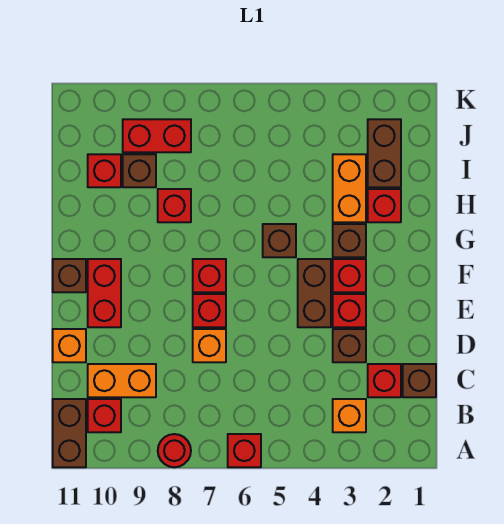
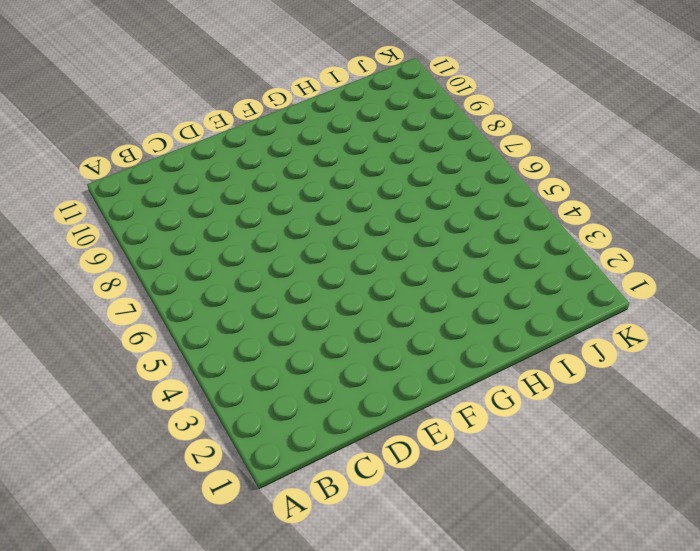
none -> red 1x1 brick [228,434,261,467]
none -> red 1x1 round brick [158,434,191,467]
none -> brown 1x2 brick [53,399,86,467]

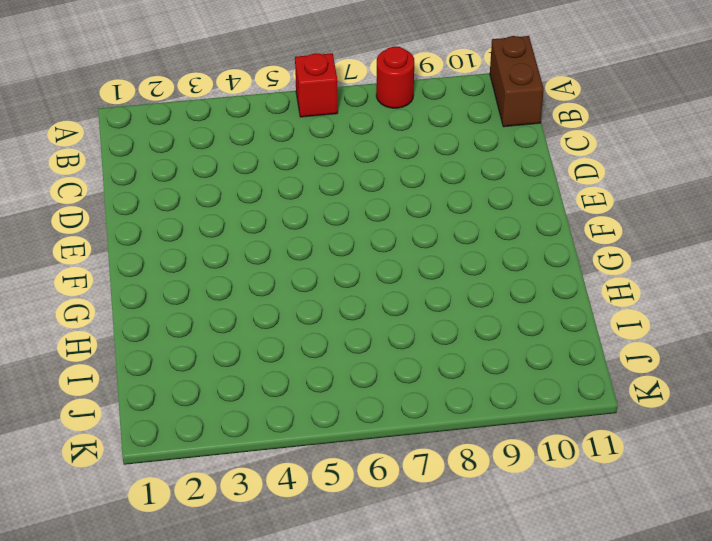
none -> orange 1x1 brick [333,399,366,432]
none -> red 1x1 brick [88,399,121,432]
none -> brown 1x1 brick [403,364,436,397]

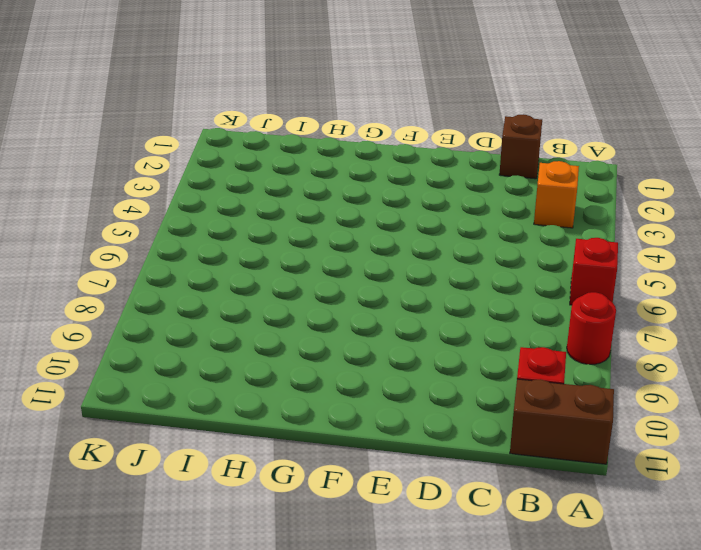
none -> red 1x1 brick [368,364,401,397]
none -> orange 1x2 brick [88,364,156,397]
none -> brown 1x1 brick [333,329,366,362]

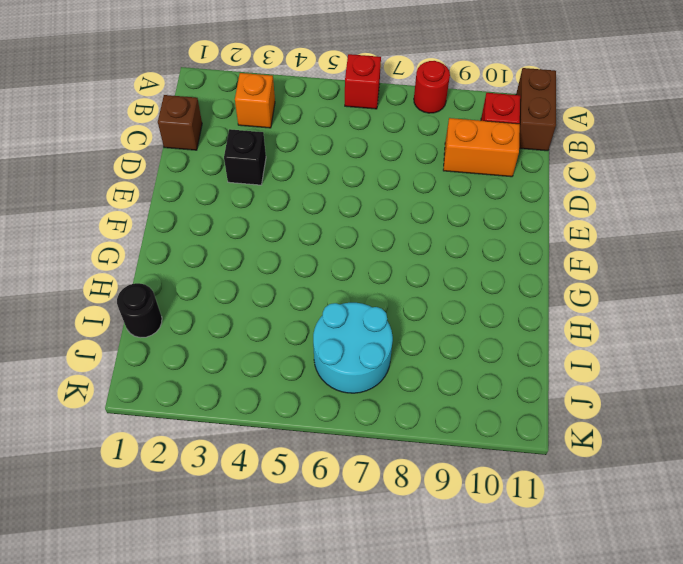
black 1x1 brick [224,129,266,185] -> brown 1x1 brick [333,329,366,362]
black 1x1 round brick [117,283,162,338] -> none
cyan 2x2 round brick [313,303,393,393] -> none
none -> red 1x1 brick [368,364,401,397]
none -> orange 1x1 brick [193,329,226,362]
none -> orange 1x1 brick [53,329,86,362]

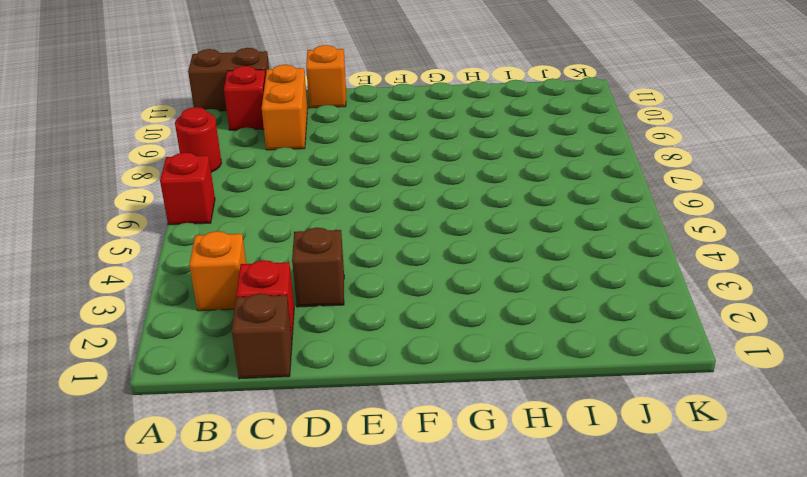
none -> orange 1x1 brick [193,329,226,362]
none -> red 1x1 brick [333,294,366,327]
none -> brown 1x2 brick [298,259,331,327]

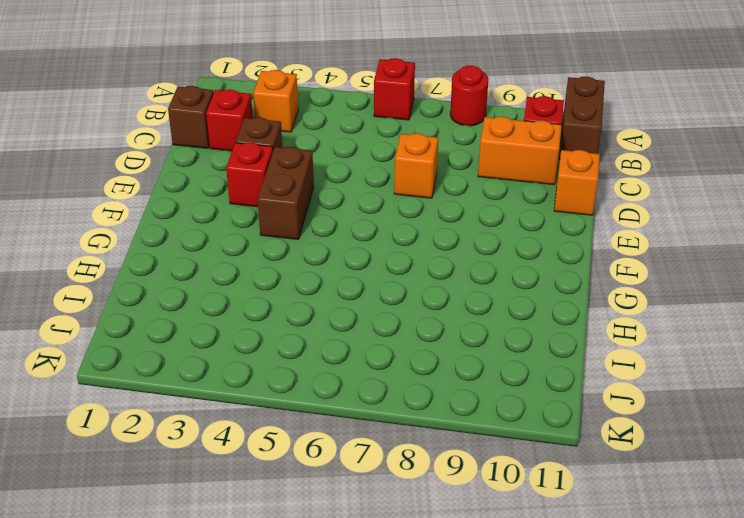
none -> red 1x1 brick [193,294,226,327]
none -> red 1x2 brick [88,259,121,327]
none -> red 1x1 brick [333,259,366,292]

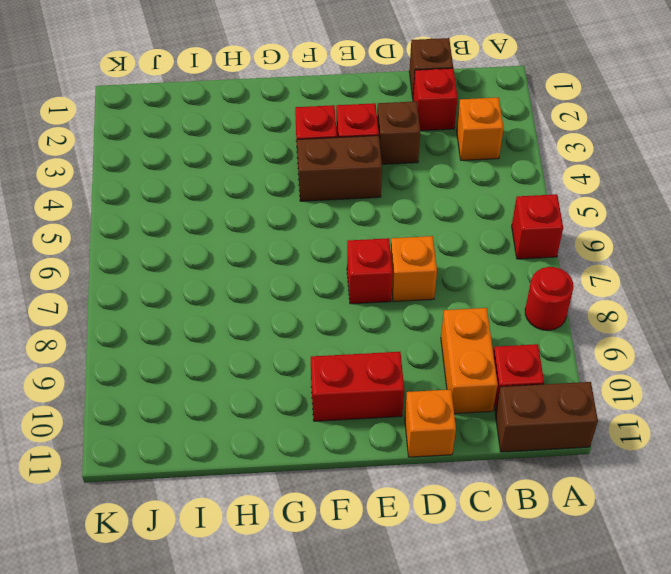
none -> red 1x1 brick [193,259,226,292]
none -> brown 1x1 brick [53,259,86,292]
none -> brown 1x1 brick [333,224,366,257]

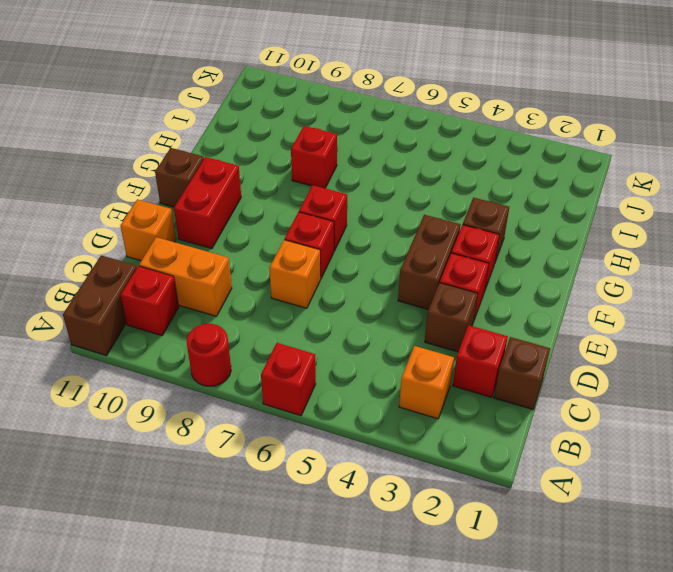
none -> brown 1x1 brick [263,224,296,257]
none -> red 1x1 brick [368,189,401,222]
none -> orange 1x2 brick [333,154,366,222]

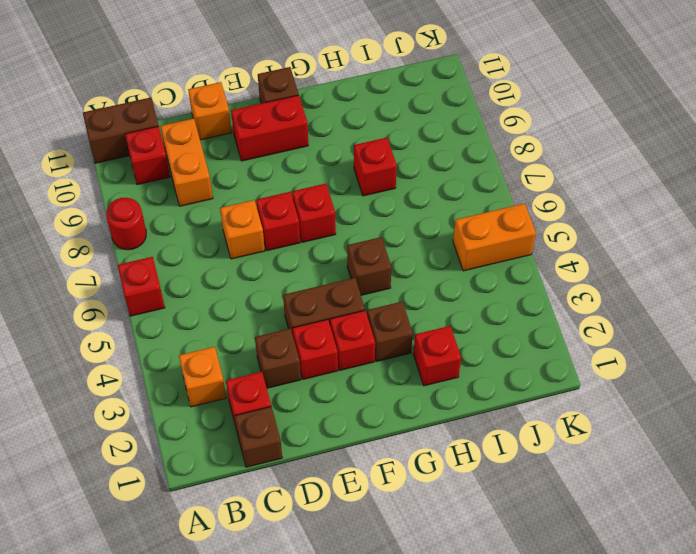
orange 1x2 brick [453,203,536,271] -> orange 1x2 brick moved to [333,154,366,222]
none -> brown 1x2 brick [368,119,401,187]
none -> brown 1x1 brick [123,154,156,187]
none -> red 1x1 brick [88,154,121,187]

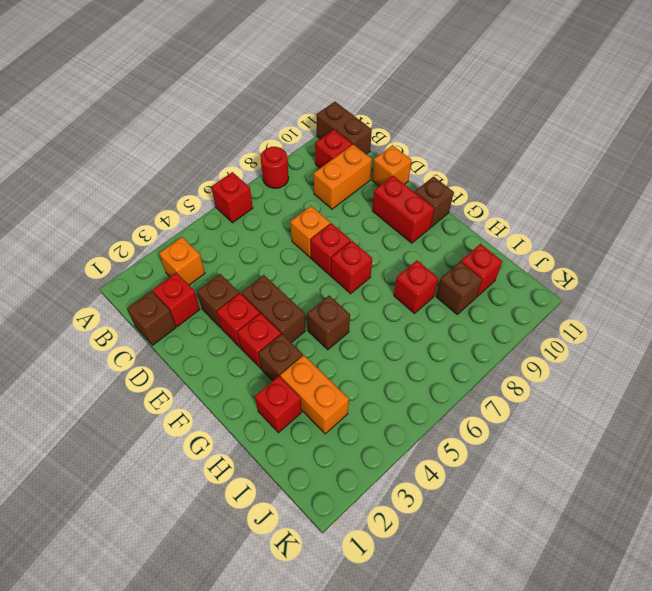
none -> brown 1x2 brick [368,119,401,187]
none -> red 1x2 brick [123,119,191,152]

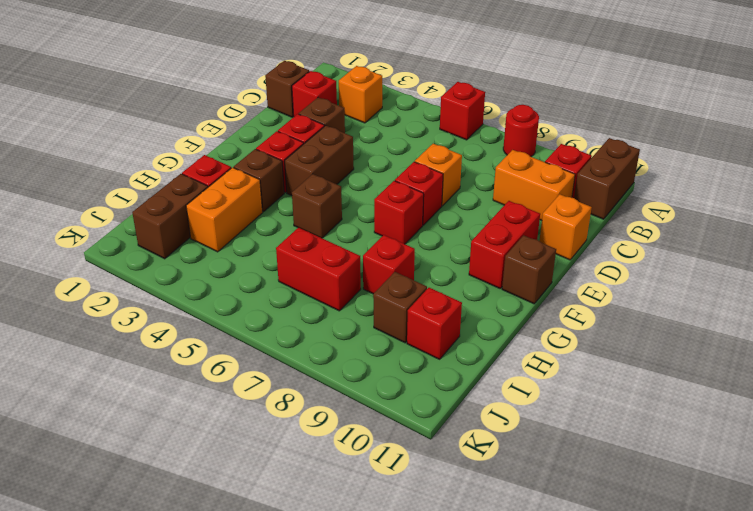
red 1x2 brick [276,228,361,311] -> red 1x2 brick moved to [123,119,191,152]

